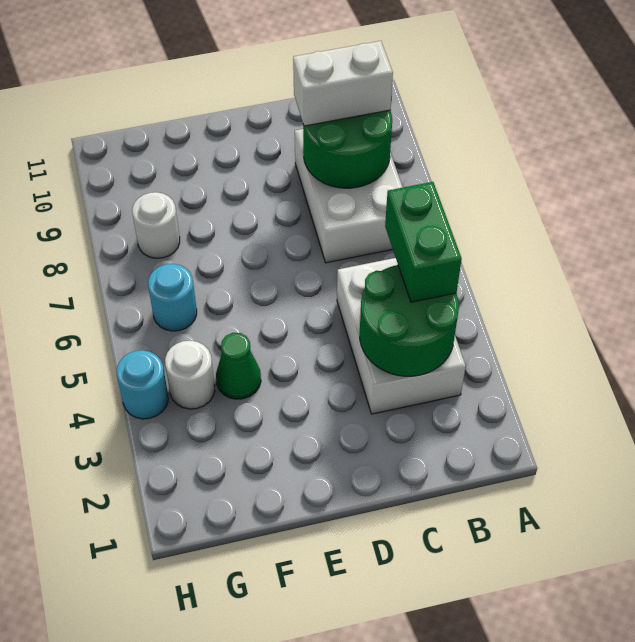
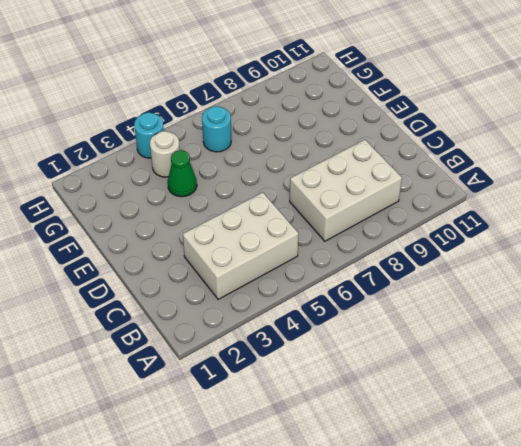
none -> white 1x1 round brick [132,192,180,258]
none -> green 2x2 round brick [360,265,459,376]

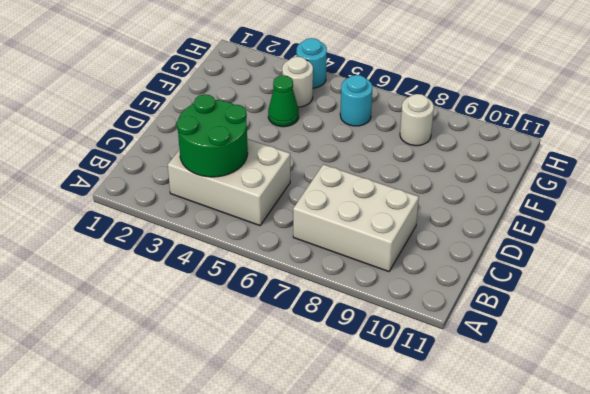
none -> green 2x2 round brick [303,110,392,188]
none -> green 1x2 brick [385,182,462,302]

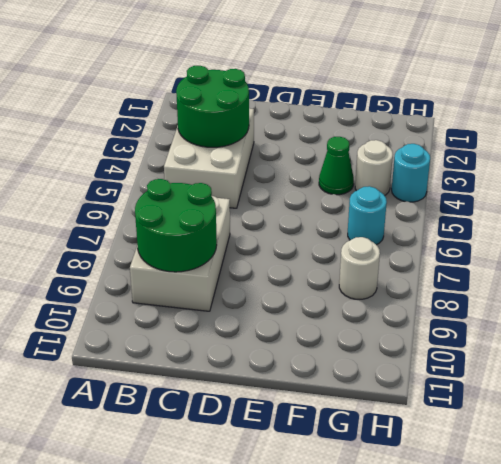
none -> green 1x2 brick [385,182,462,302]
none -> white 1x2 brick [293,41,393,126]

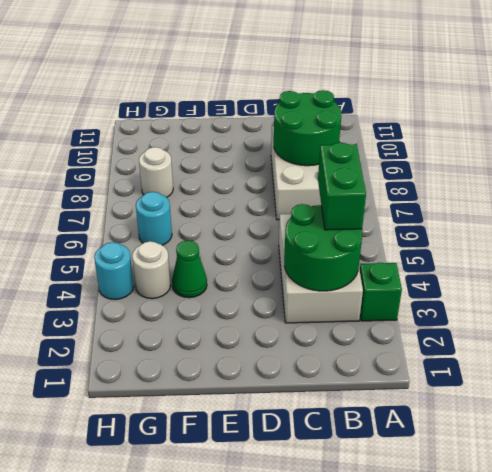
green 1x1 brick [360,263,402,321] -> none
none -> white 1x2 brick [293,41,393,126]

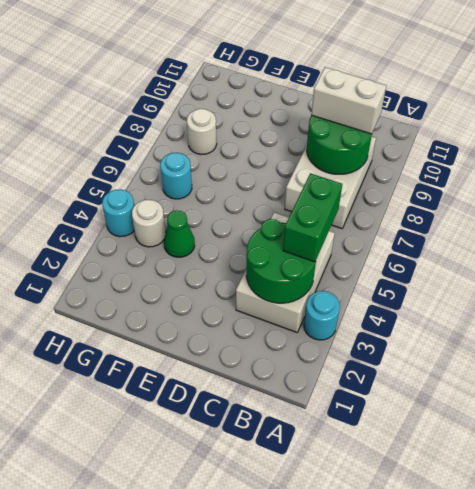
cyan 1x1 round brick [304,291,340,340] -> none

